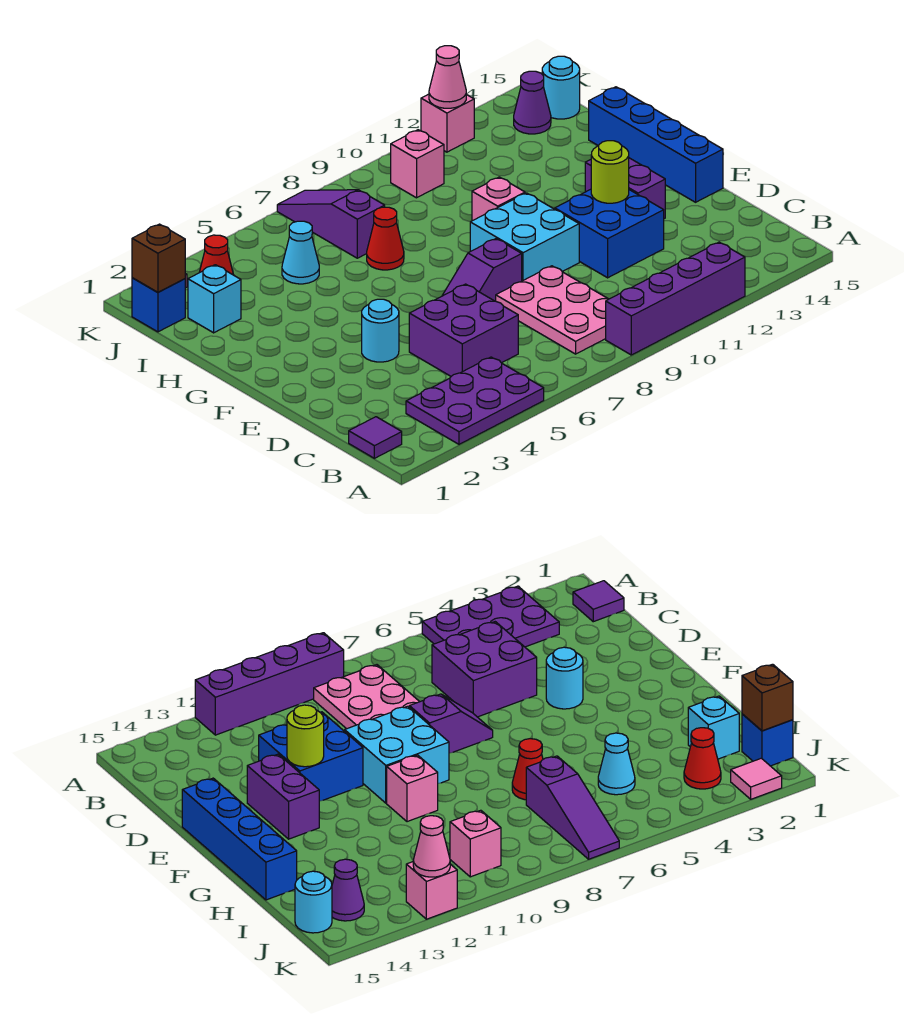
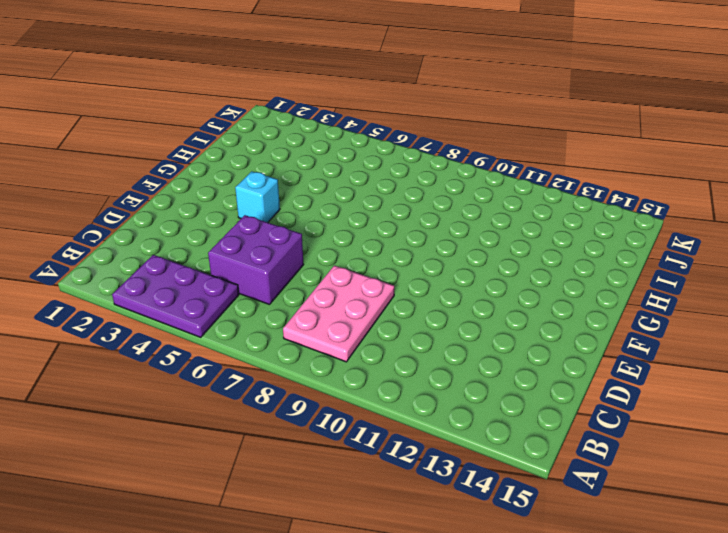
cyan 1x1 brick [235,171,280,223] -> cyan 1x1 brick moved to [188,265,241,333]
none -> purple 1x4 brick [606,242,745,355]
none -> purple 1x1 tile [349,417,402,458]
none -> blue 2x2 brick [555,189,664,278]

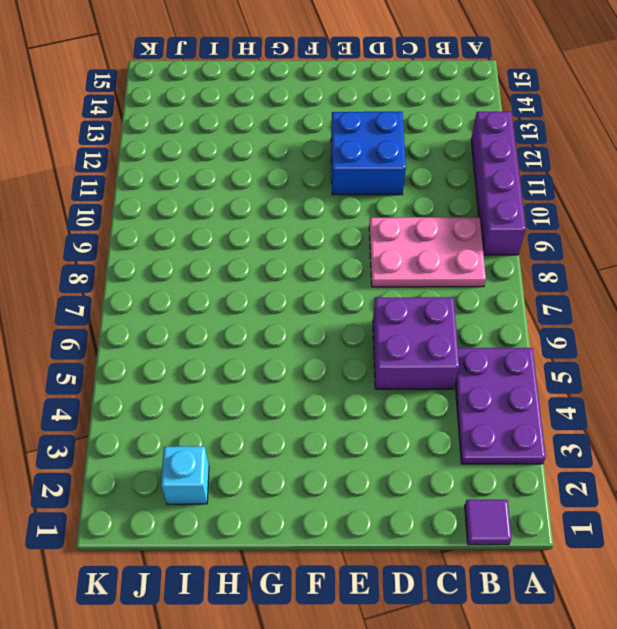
none -> cyan 1x1 round brick [362,299,399,362]
none -> purple 1x2 slope [442,239,522,301]
none -> cyan 2x2 brick [470,193,579,281]

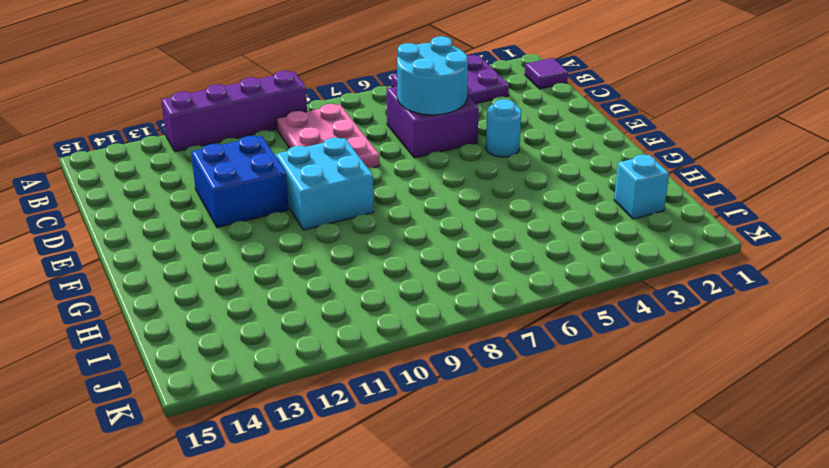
cyan 2x2 round brick [397,36,468,115] -> none
none -> purple 1x2 slope [442,239,522,301]
none -> purple 1x2 brick [585,158,665,219]
none -> blue 1x4 brick [589,87,723,202]

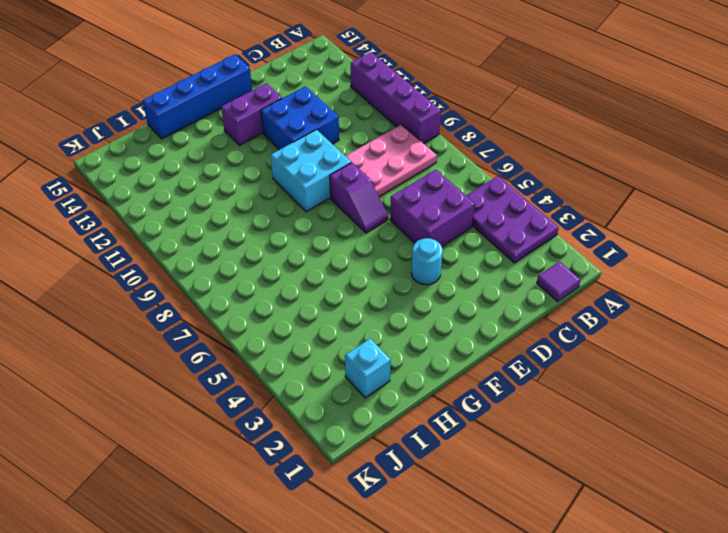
none -> pink 1x1 brick [472,177,525,221]
none -> red 1x1 cone [367,207,404,270]
none -> cyan 1x1 cone [282,221,319,284]

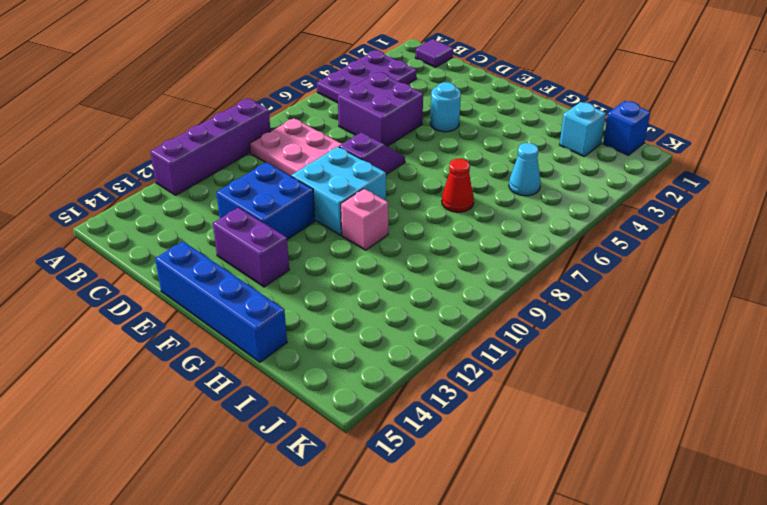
none -> purple 1x3 slope [277,190,385,258]
none -> red 1x1 cone [199,235,234,275]
none -> pink 1x1 brick [391,130,444,198]

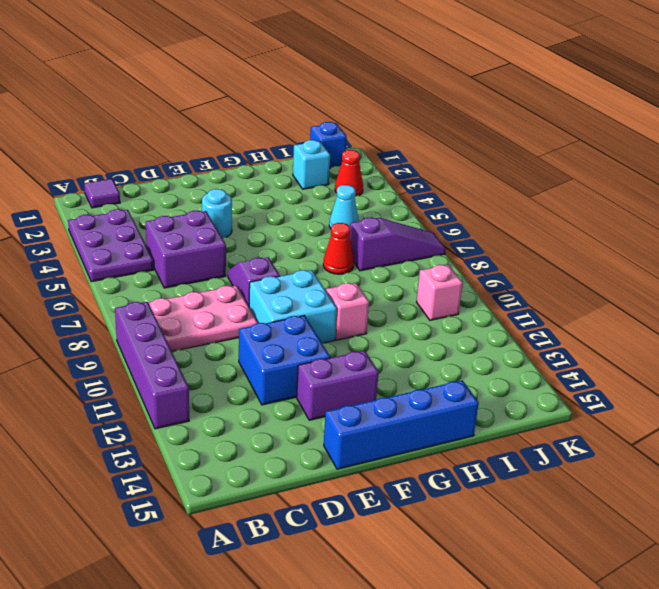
none -> purple 1x1 cone [514,71,551,134]
none -> cyan 1x1 round brick [542,56,580,119]
none -> pink 1x1 tile [731,758,782,799]

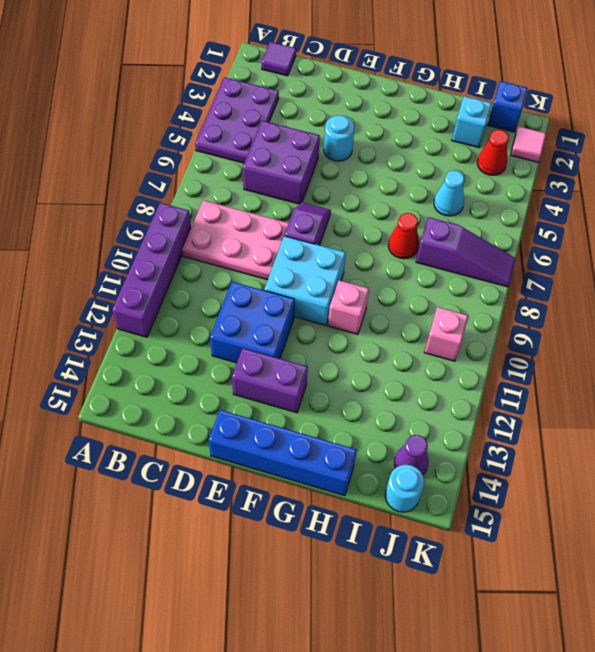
none -> pink 1x1 brick [421,94,474,152]
none -> lime 1x1 round brick [591,141,629,203]
none -> brown 1x1 brick [132,224,185,292]

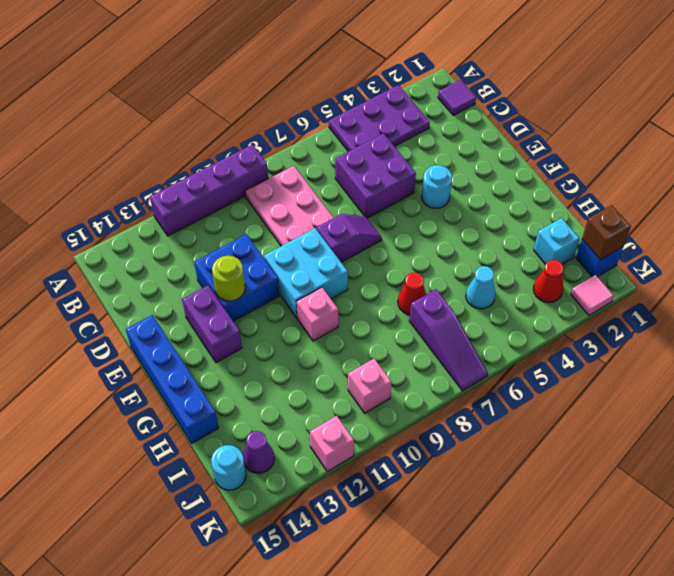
none -> pink 1x1 cone [429,46,466,108]

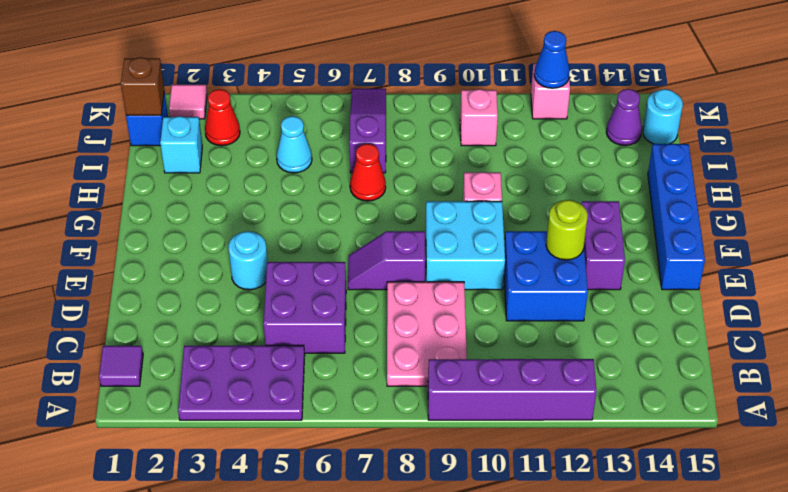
blue 1x1 cone [534,31,570,88] -> pink 1x1 cone [429,46,466,108]

